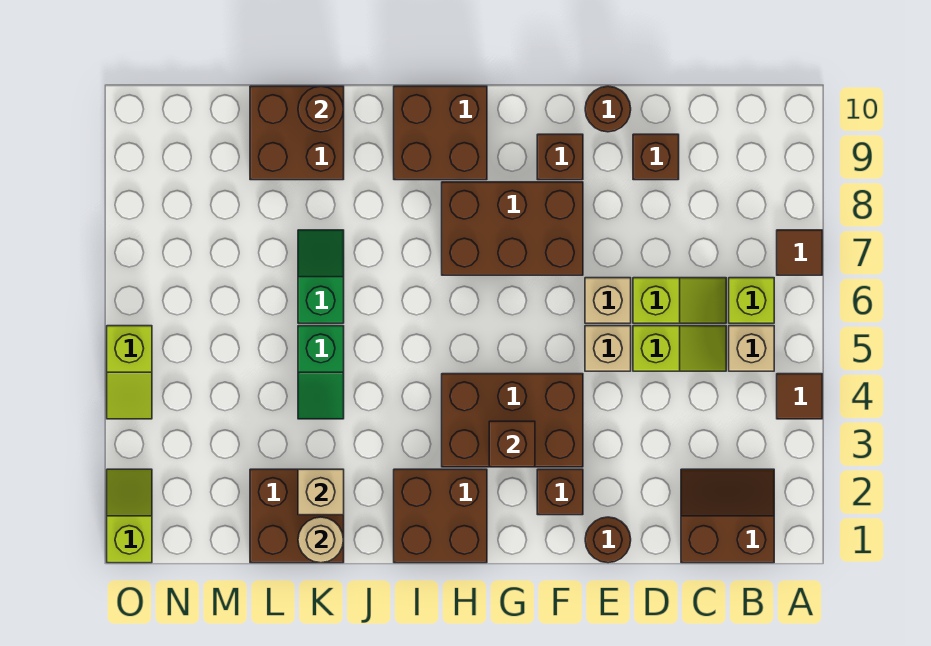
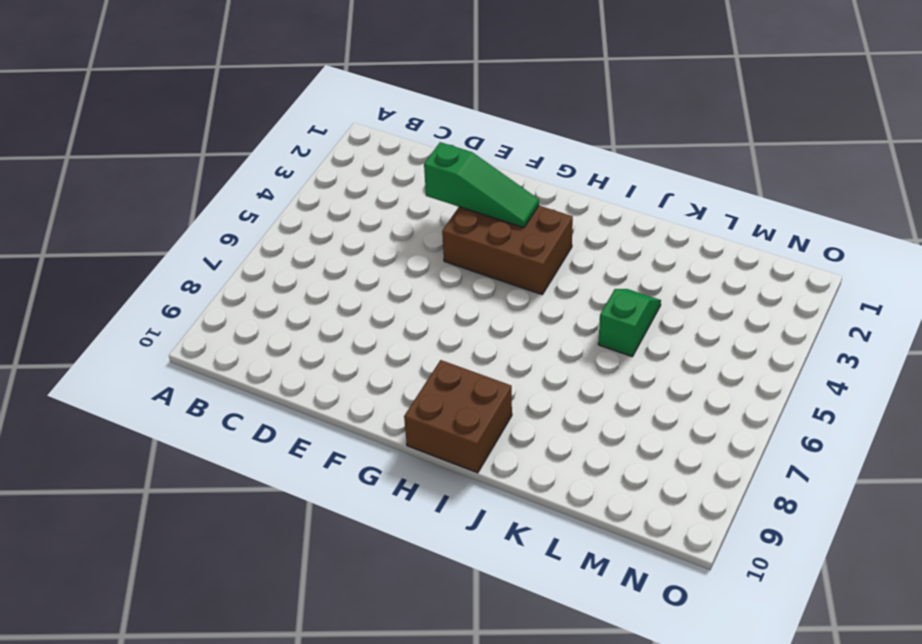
green 1x3 slope [424,142,539,228] -> brown 1x1 brick [489,421,535,467]
none -> brown 1x1 tile [777,374,822,419]
none -> brown 1x1 tile [777,230,822,275]
none -> brown 2x2 slope [681,469,774,563]

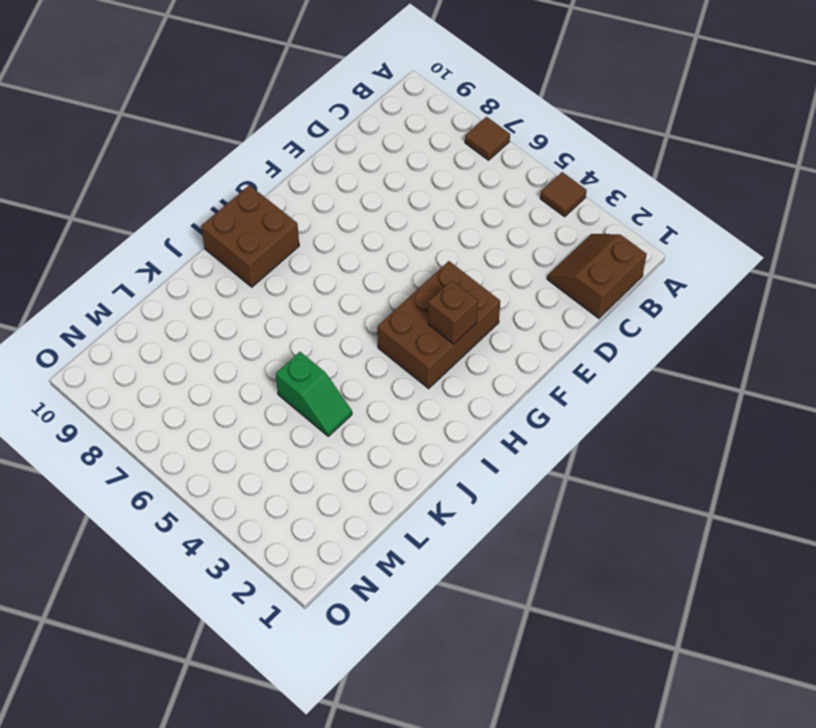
none -> tan 1x1 brick [729,326,774,371]
none -> lime 1x1 brick [729,278,774,323]
none -> lime 1x2 slope [633,326,726,371]

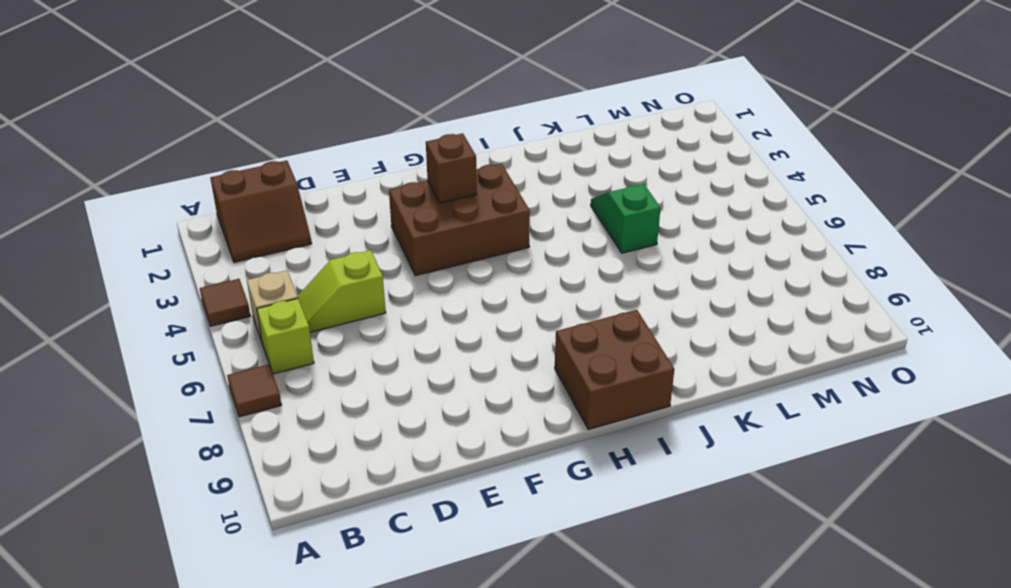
none -> lime 1x2 slope [633,278,726,323]
none -> brown 1x1 brick [633,134,679,180]
none -> brown 1x1 round brick [585,517,631,563]

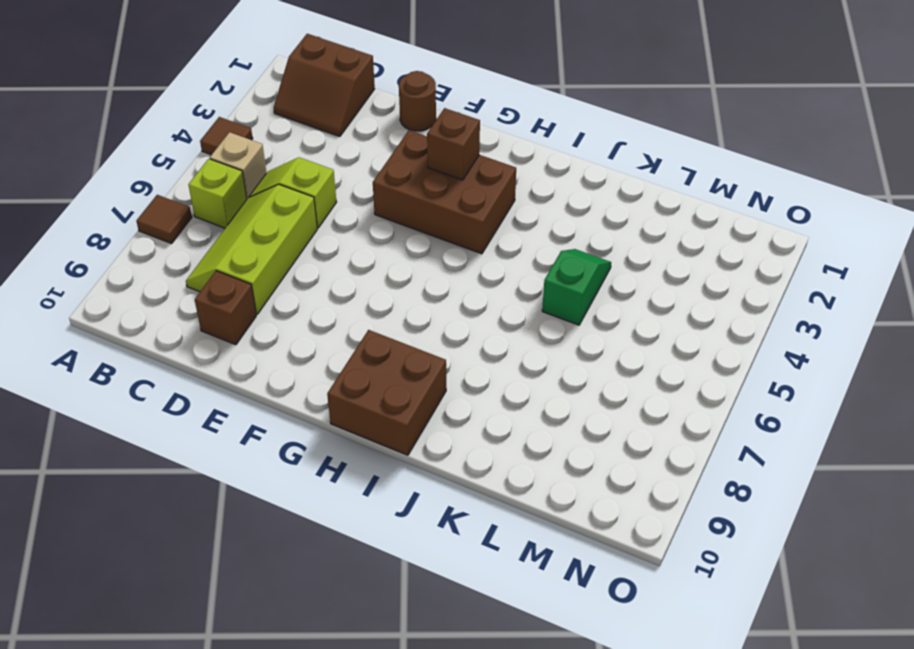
lime 2x3 slope [186,184,317,314] -> lime 1x2 slope [633,278,726,323]
none -> tan 1x1 brick [585,326,631,371]
none -> tan 1x1 brick [585,278,631,323]
none -> brown 1x1 round brick [585,86,631,132]

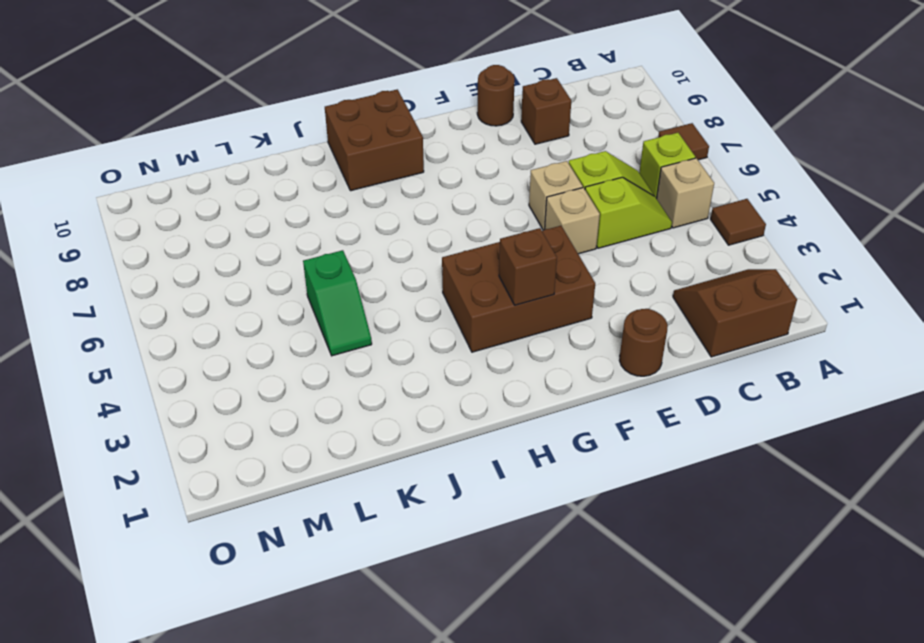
none -> brown 1x1 brick [537,469,583,515]
none -> brown 2x3 brick [442,182,583,275]
none -> brown 1x1 brick [537,134,583,180]

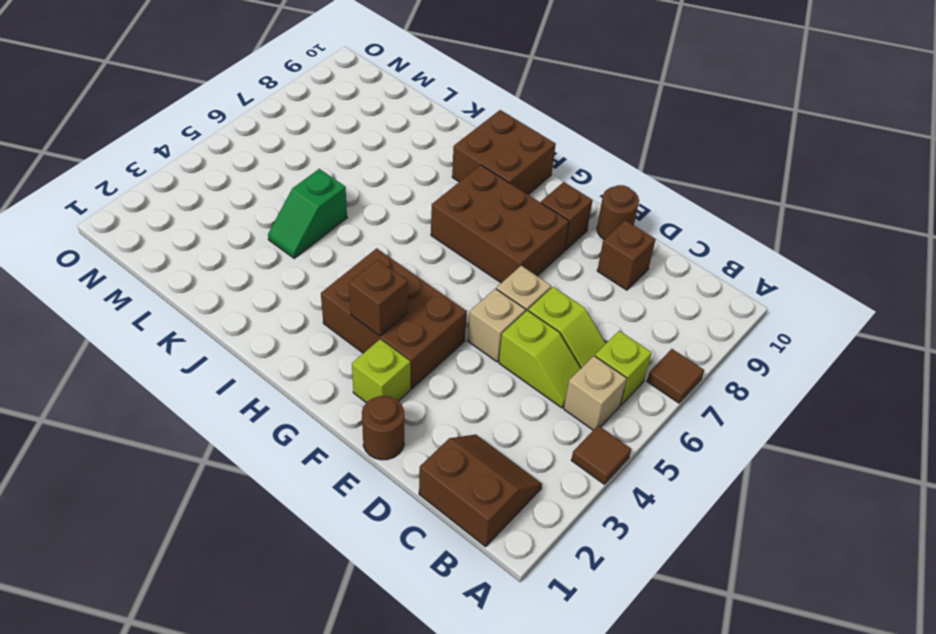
lime 1x1 brick [352,339,410,403] -> brown 1x1 brick [537,469,583,515]
none -> brown 2x2 brick [394,469,487,563]
none -> brown 2x2 brick [250,469,344,563]
none -> green 1x2 slope [298,230,344,323]

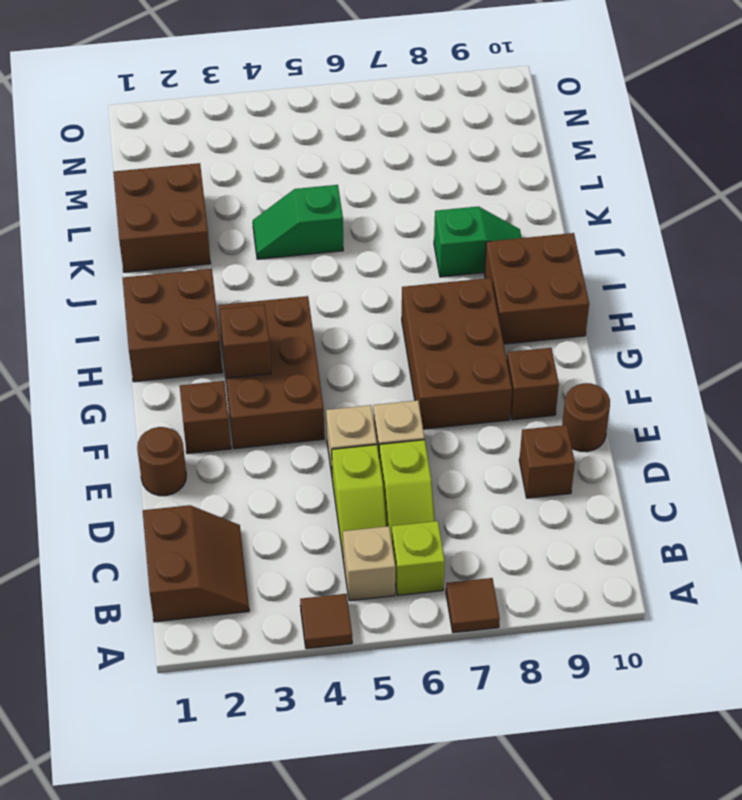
green 1x2 slope [434,206,522,277] -> green 1x2 slope moved to [298,230,344,323]
none -> brown 2x2 brick [250,86,344,180]
none -> lime 1x2 slope [107,469,152,563]
none -> lime 1x2 slope [107,326,152,419]

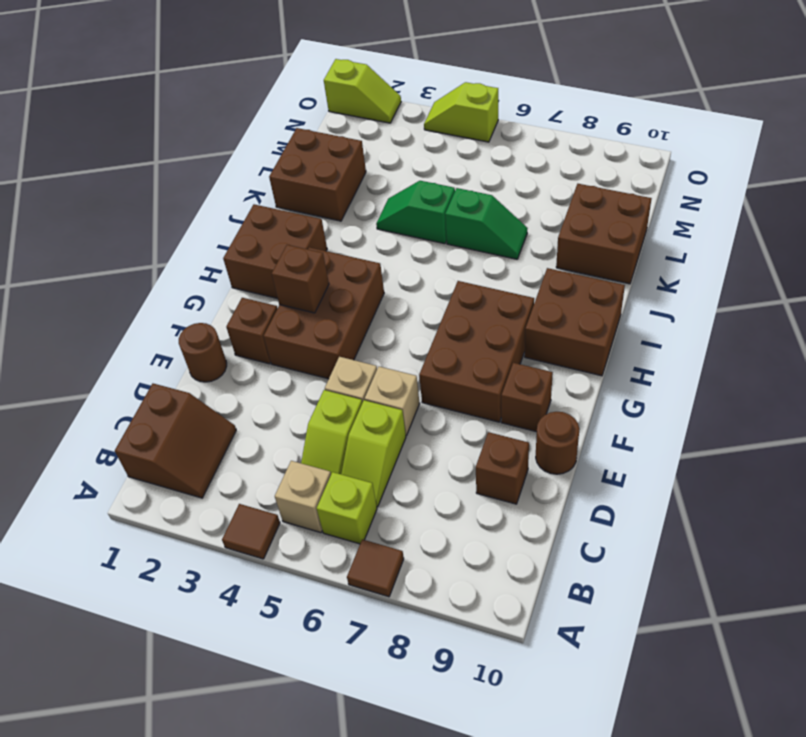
none -> tan 1x1 round brick [298,517,344,563]
none -> tan 1x1 brick [298,469,344,515]
none -> brown 1x1 round brick [298,86,344,132]

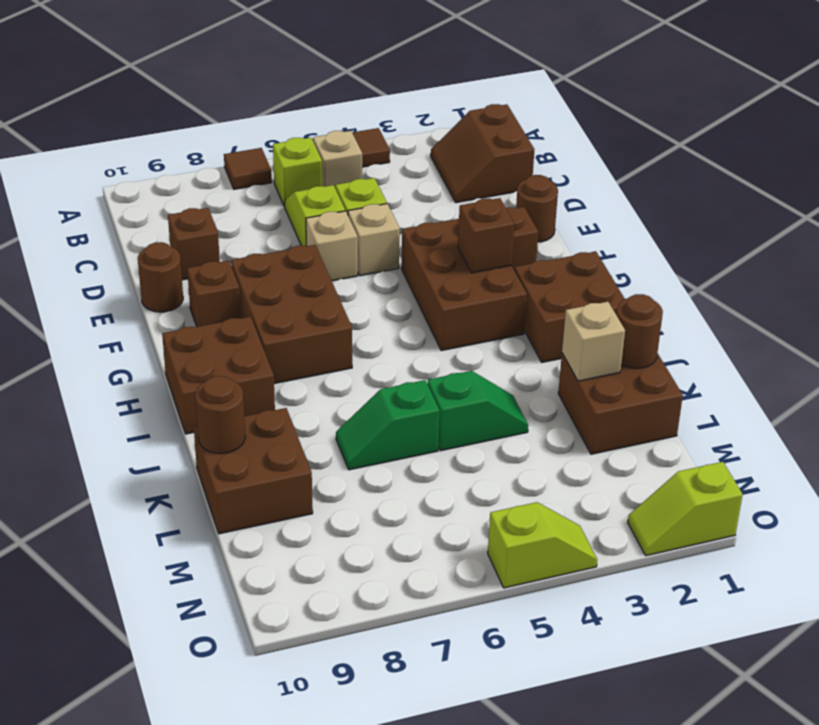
brown 1x1 round brick [617,294,663,369] -> tan 1x1 round brick [298,517,344,563]

